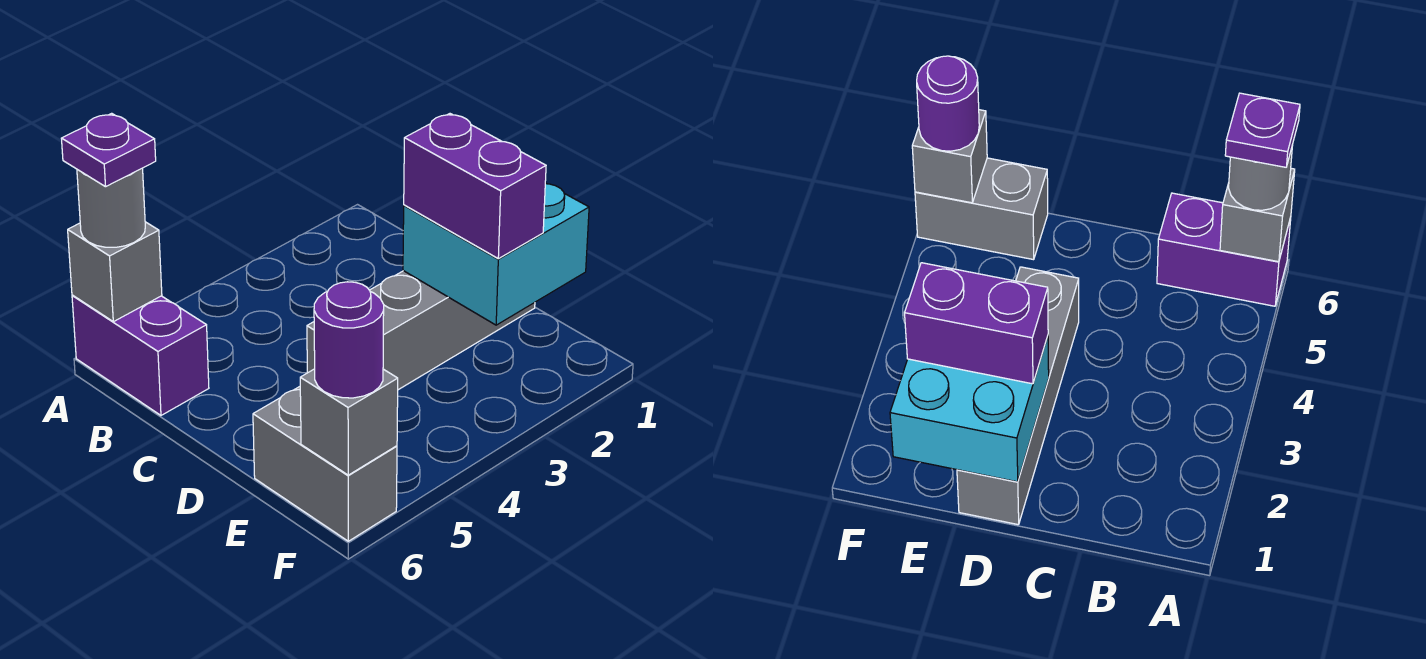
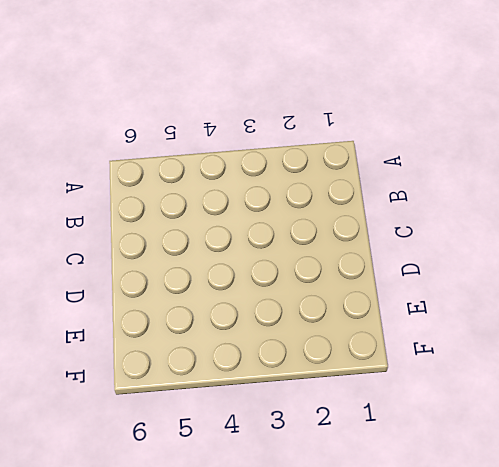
none -> purple 1x2 brick [72,295,209,415]
none -> grey 1x4 brick [307,271,535,390]

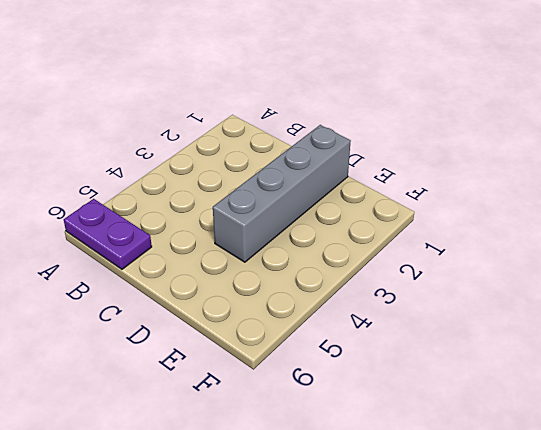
purple 1x2 plate [64,199,152,269] -> purple 1x2 brick [72,295,209,415]
none -> grey 1x2 brick [253,387,397,541]
none -> grey 1x1 brick [68,222,162,322]

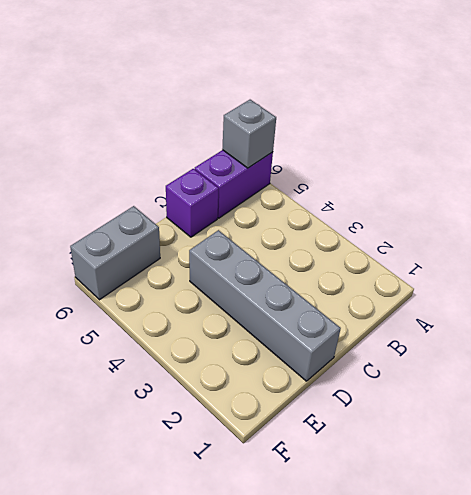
purple 1x1 brick [166,169,219,237] -> none
none -> cyan 2x2 brick [403,183,589,325]
none -> grey 1x1 brick [300,369,398,475]

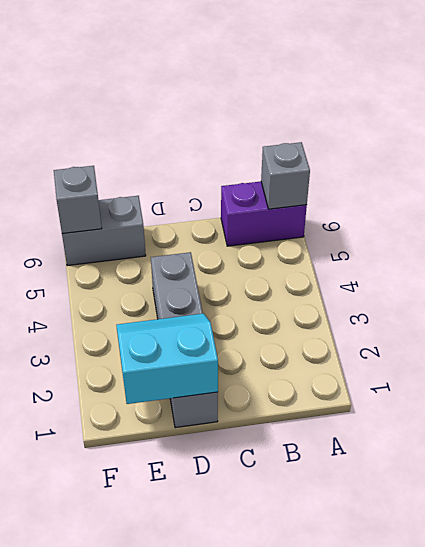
cyan 2x2 slope [116,314,218,404] -> cyan 2x2 brick [403,183,589,325]
none -> grey 1x1 round brick [77,168,145,247]
none -> purple 1x2 brick [404,114,546,259]

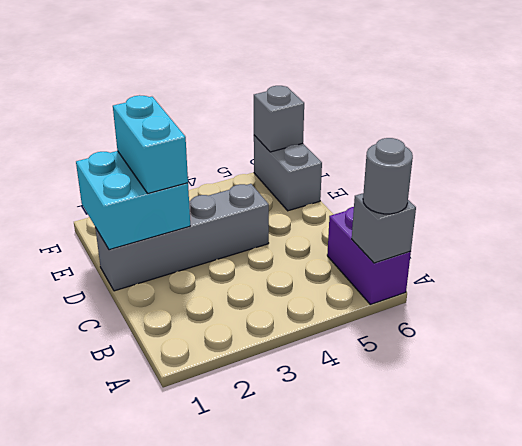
cyan 1x2 brick [113,95,188,193] -> purple 1x2 brick [404,114,546,259]
none -> purple 1x1 round brick [314,282,384,398]
none -> purple 1x1 plate [61,113,156,187]

